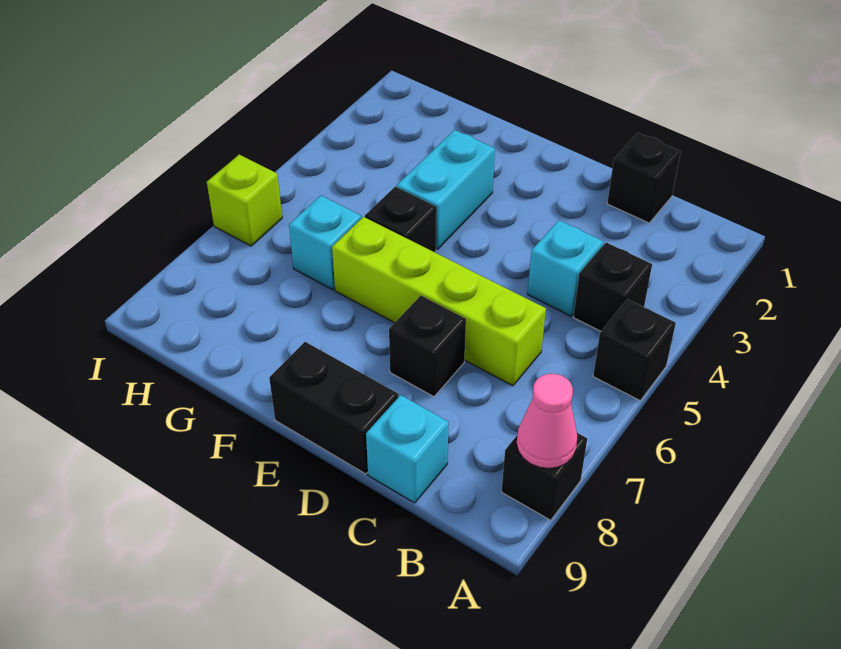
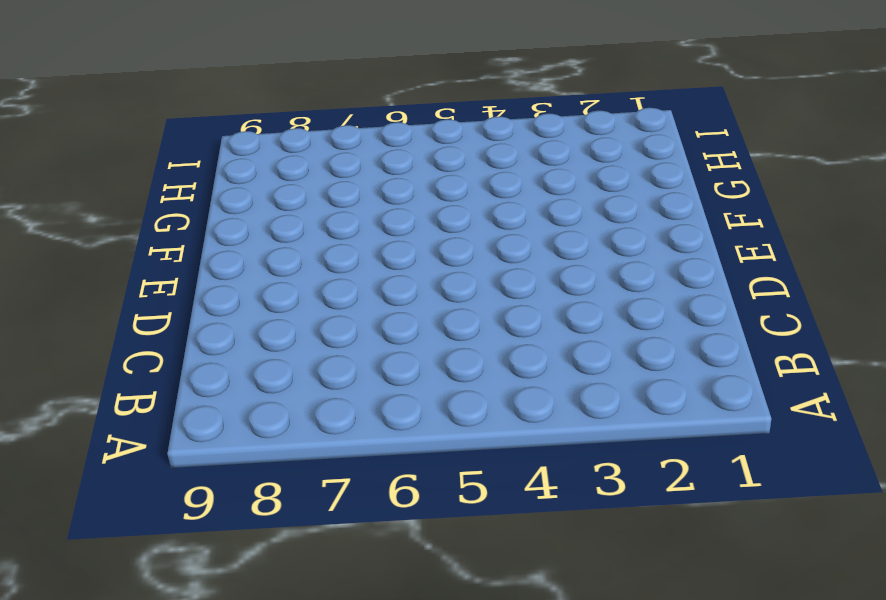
none -> black 1x1 brick [593,299,676,401]
none -> black 1x1 brick [502,433,587,520]
none -> black 1x1 brick [573,242,652,331]

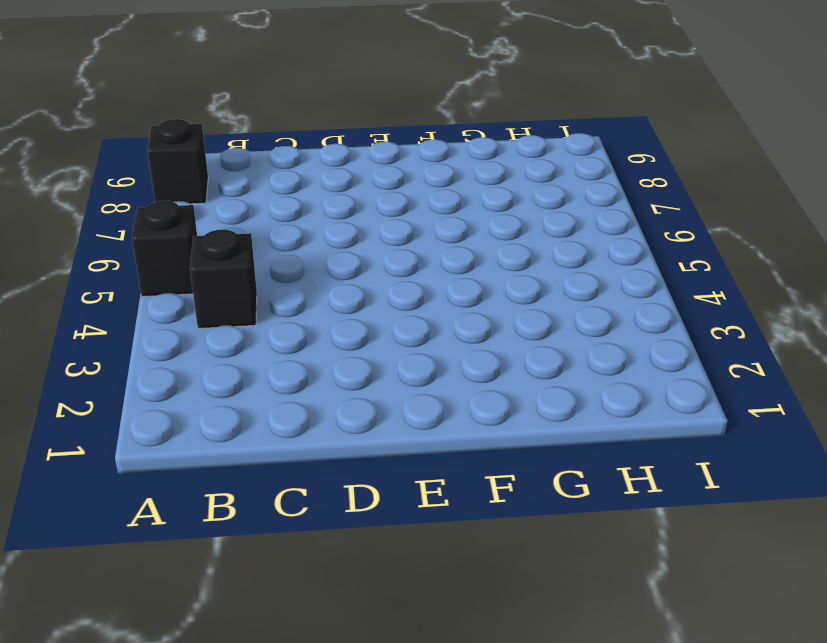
none -> black 1x1 brick [607,133,681,223]
none -> cyan 1x1 brick [527,220,604,316]
none -> lime 1x4 brick [332,217,546,386]

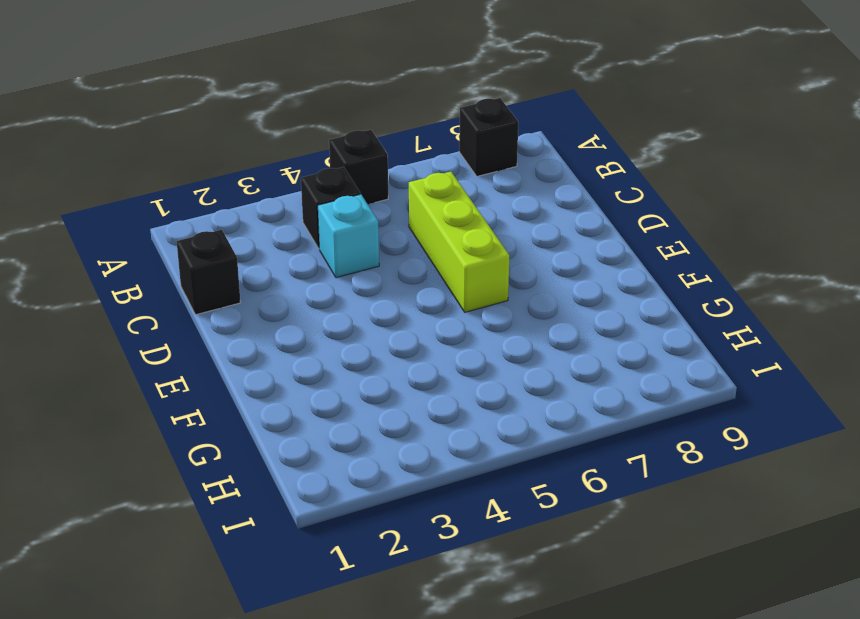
lime 1x3 brick [409,172,509,312] -> lime 1x4 brick [332,217,546,386]
none -> cyan 1x1 brick [366,395,449,503]
none -> black 1x1 brick [389,296,466,397]
none -> black 1x2 brick [269,342,398,474]

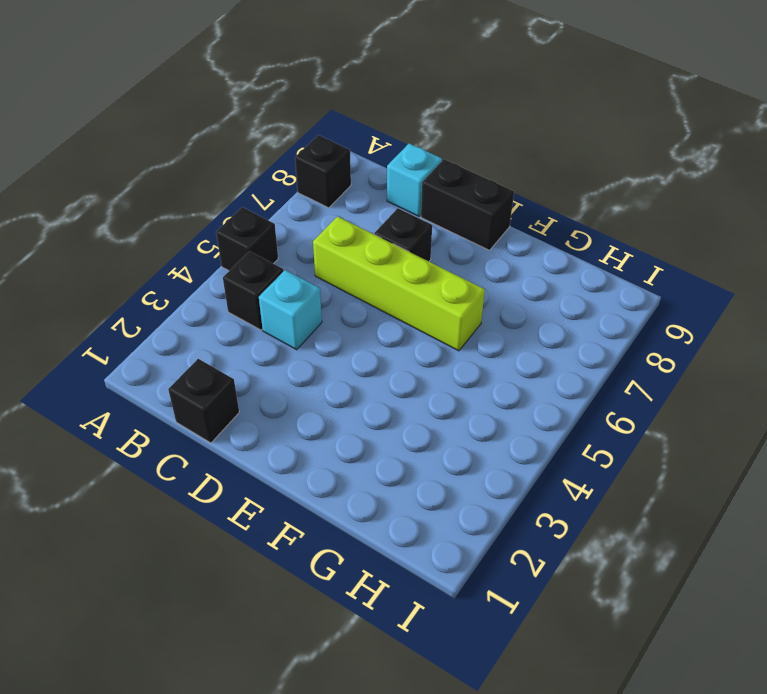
none -> cyan 1x2 brick [397,130,495,249]
none -> black 1x1 brick [365,187,437,252]
none -> cyan 1x1 brick [289,196,362,290]

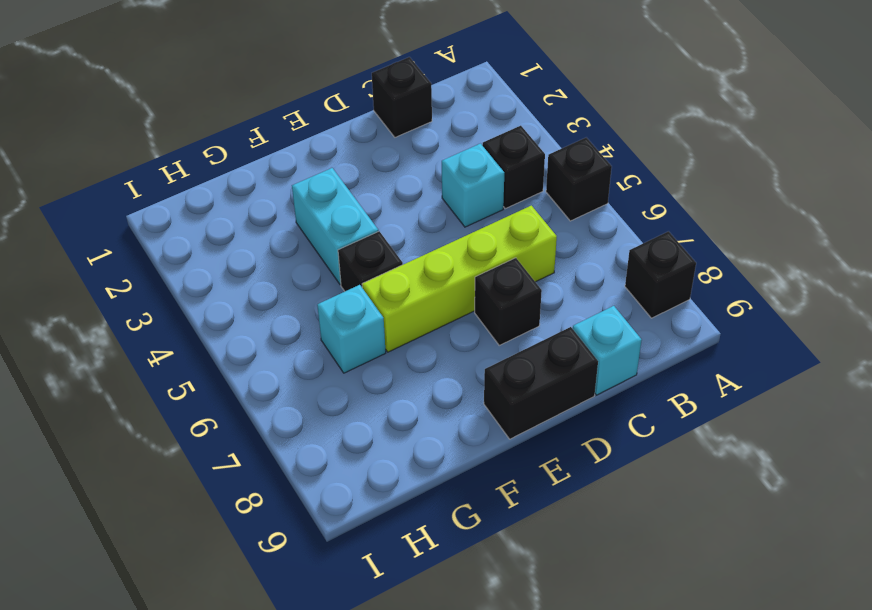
none -> lime 1x1 brick [207,154,282,246]
none -> pink 1x1 cone [517,374,577,468]

